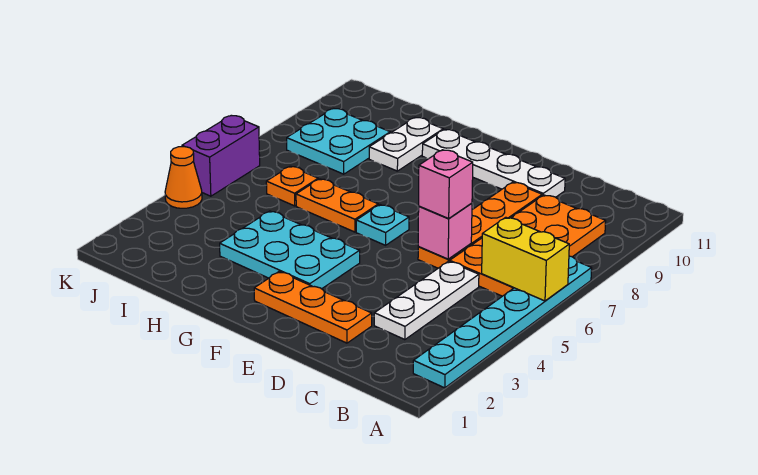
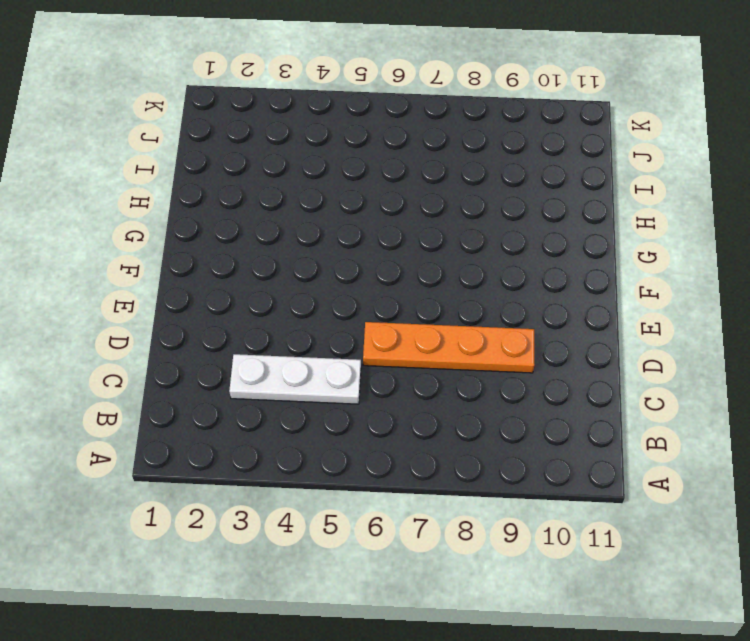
none -> cyan 1x6 plate [413,256,592,388]
none -> orange 2x4 plate [450,195,606,296]
none -> orange 1x3 plate [254,272,372,343]

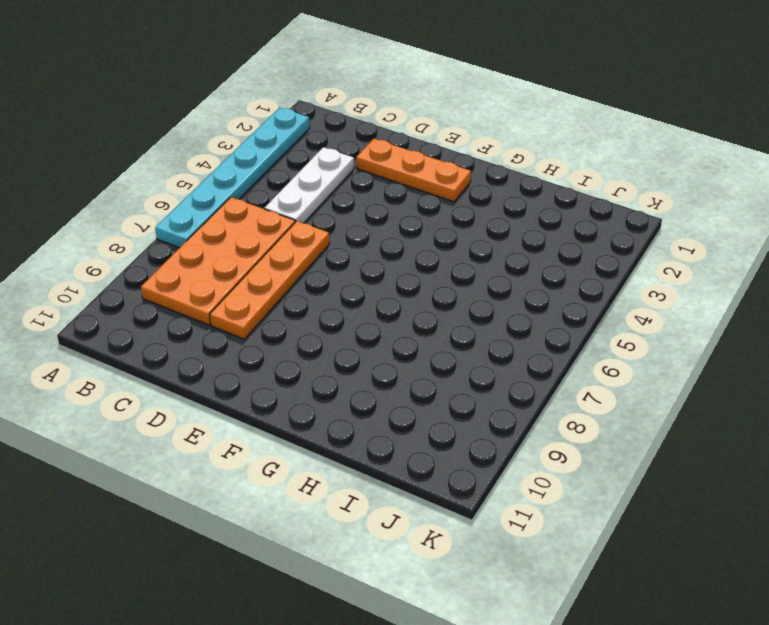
none -> white 1x4 plate [422,129,565,197]
none -> cyan 2x3 plate [220,211,360,289]
none -> cyan 1x1 plate [356,205,409,245]

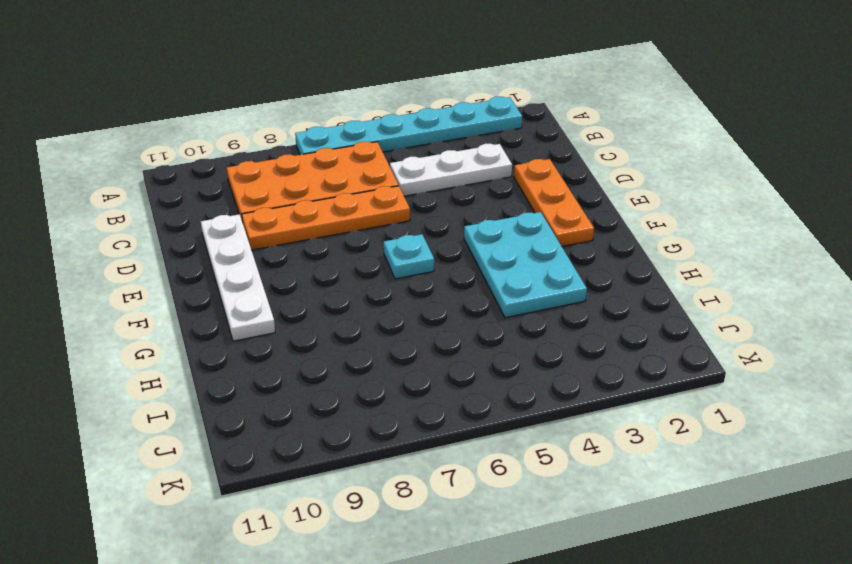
none -> orange 1x2 plate [296,179,378,232]
none -> white 1x2 plate [369,118,443,171]
none -> orange 1x1 plate [266,166,318,206]

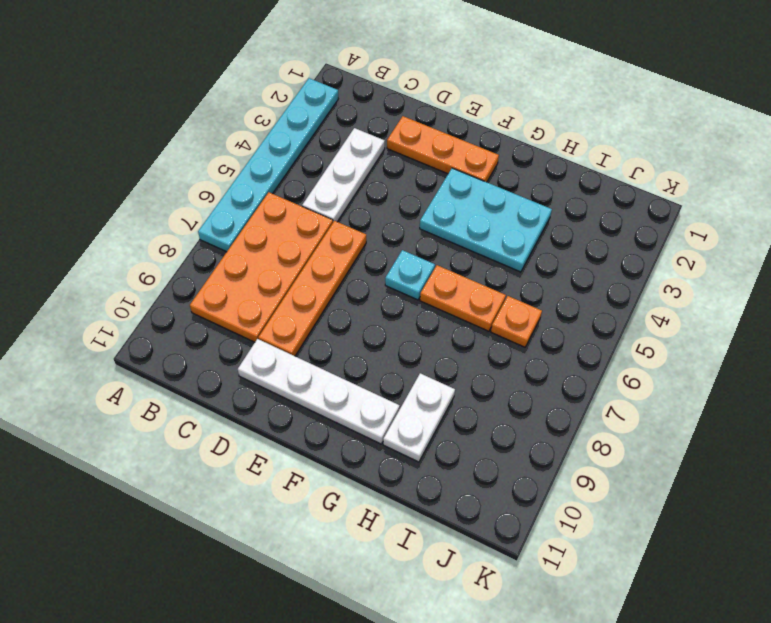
none -> cyan 2x2 plate [287,108,390,174]
none -> orange 1x1 cone [165,147,202,208]
none -> purple 1x2 brick [182,116,260,196]

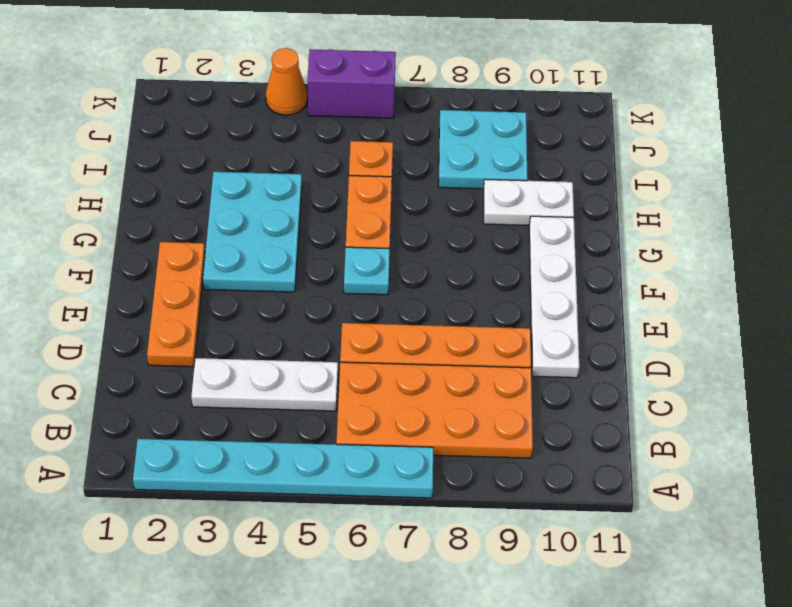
none -> yellow 1x2 brick [482,217,569,301]
none -> pink 1x1 brick [418,203,472,259]
none -> pink 1x1 brick [419,150,473,218]

